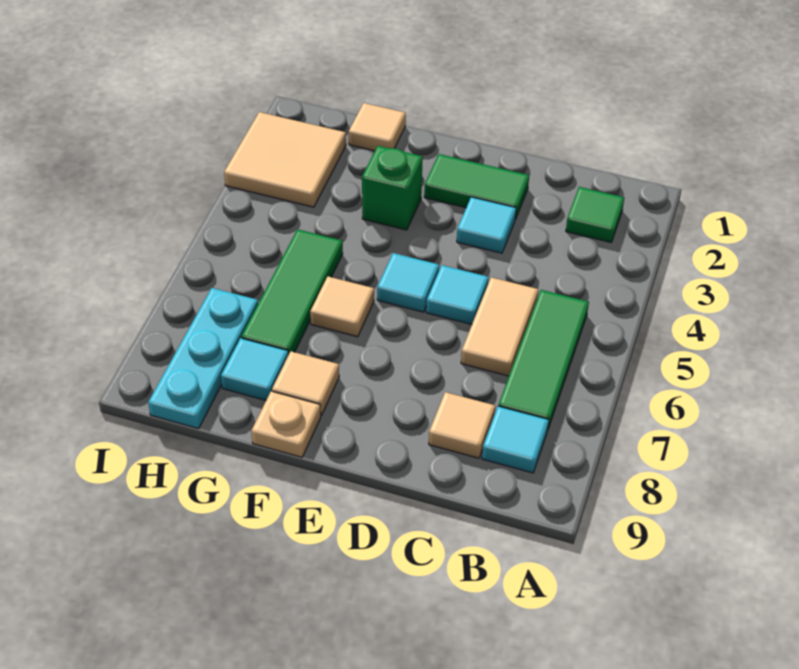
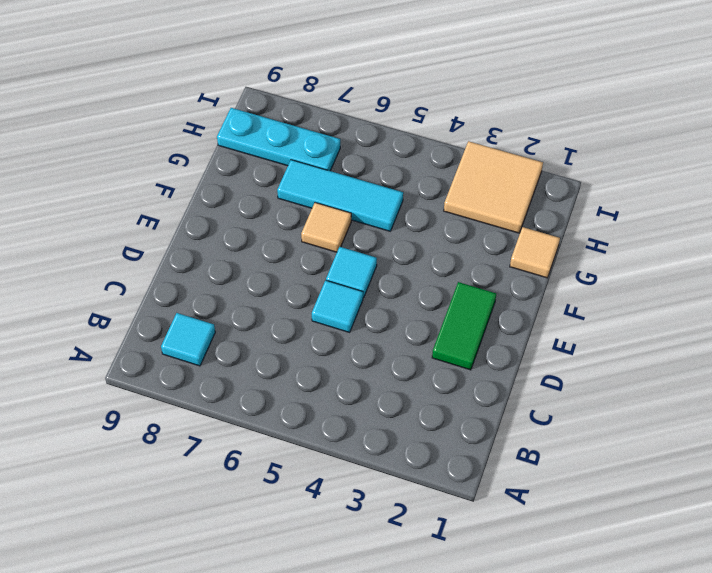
cyan 1x3 tile [277,160,403,231] -> green 1x3 tile [241,229,343,355]
none -> green 1x1 tile [566,187,624,242]
none -> green 1x3 tile [498,290,589,429]
none -> tan 1x2 tile [461,277,538,376]

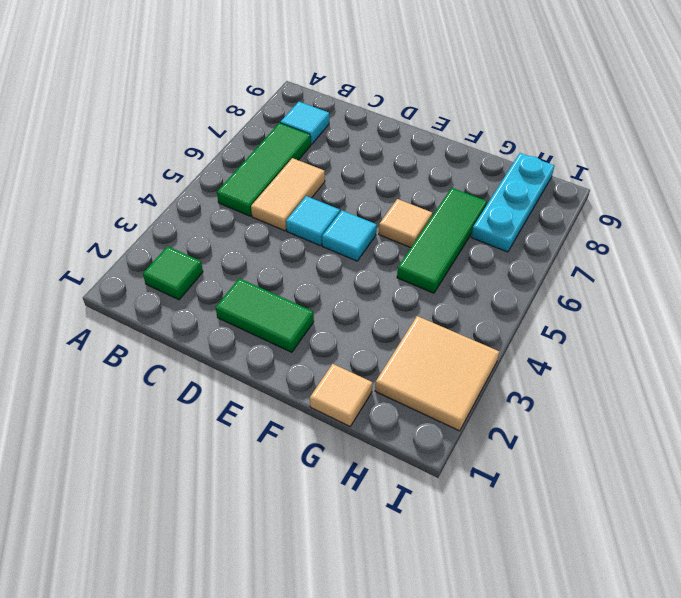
none -> tan 1x1 tile [429,392,495,458]
none -> cyan 1x1 tile [457,197,516,253]
none -> green 1x1 brick [362,146,423,230]

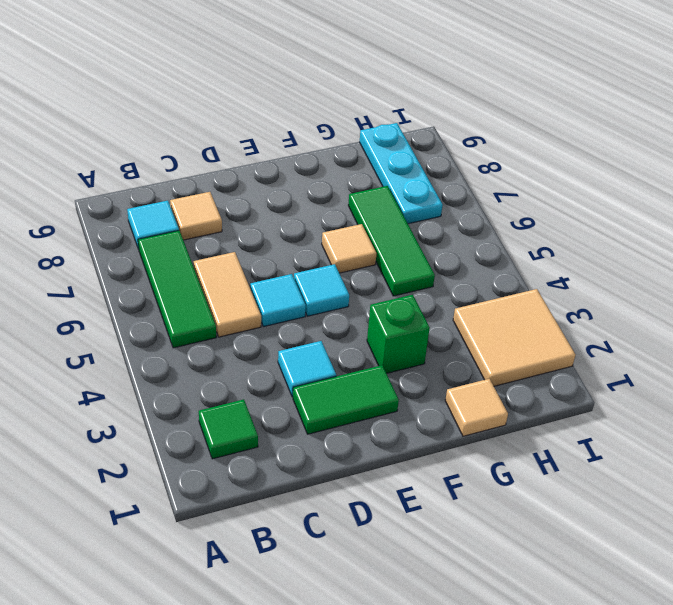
none -> tan 1x1 tile [272,351,339,416]
none -> tan 1x1 plate [251,391,321,457]
none -> cyan 1x1 tile [221,338,288,400]

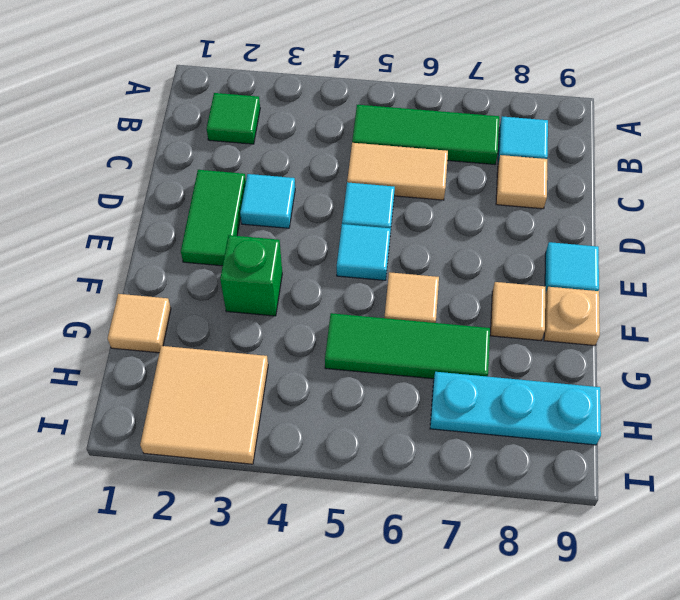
cyan 1x1 tile [545,242,599,294] -> cyan 1x1 tile moved to [221,338,288,400]

